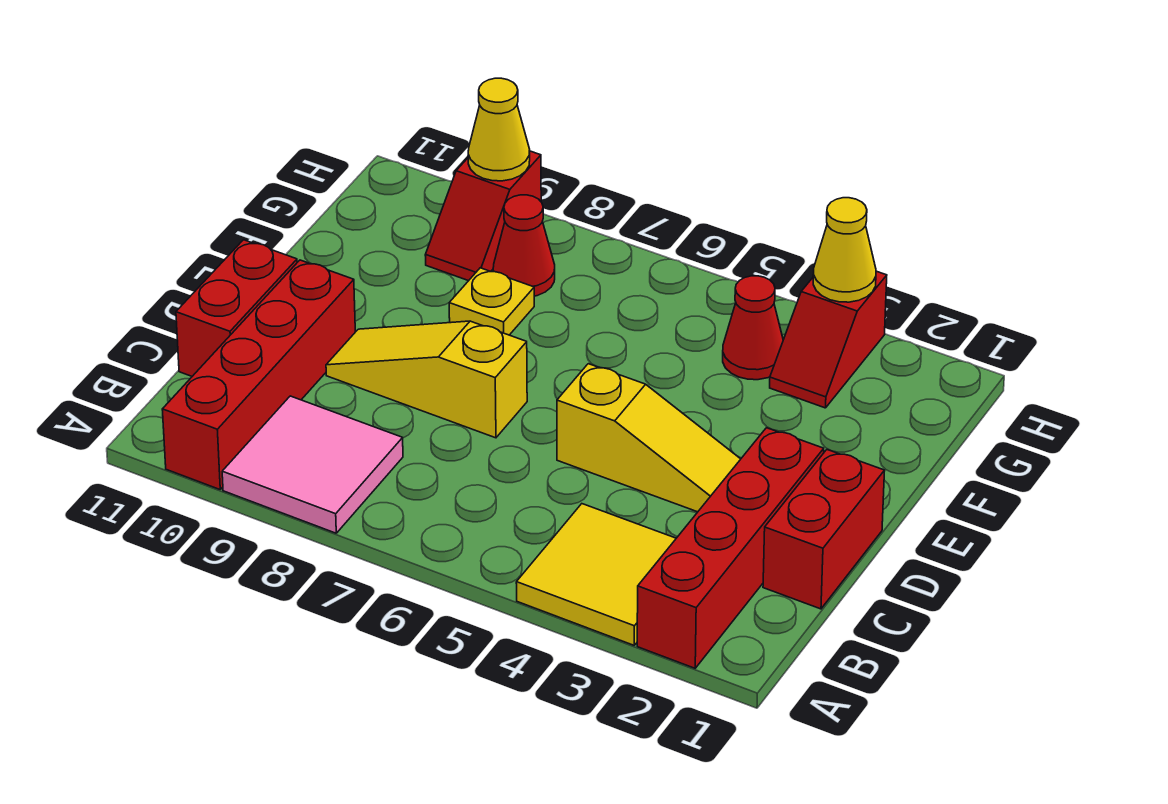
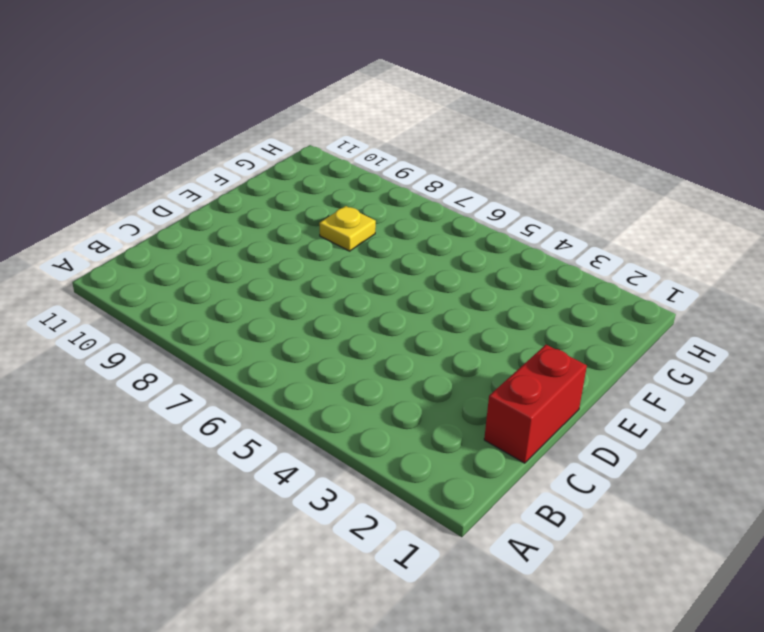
none -> red 1x4 brick [637,428,824,668]
none -> yellow 2x2 tile [516,504,676,645]
none -> pink 2x2 tile [222,396,403,533]

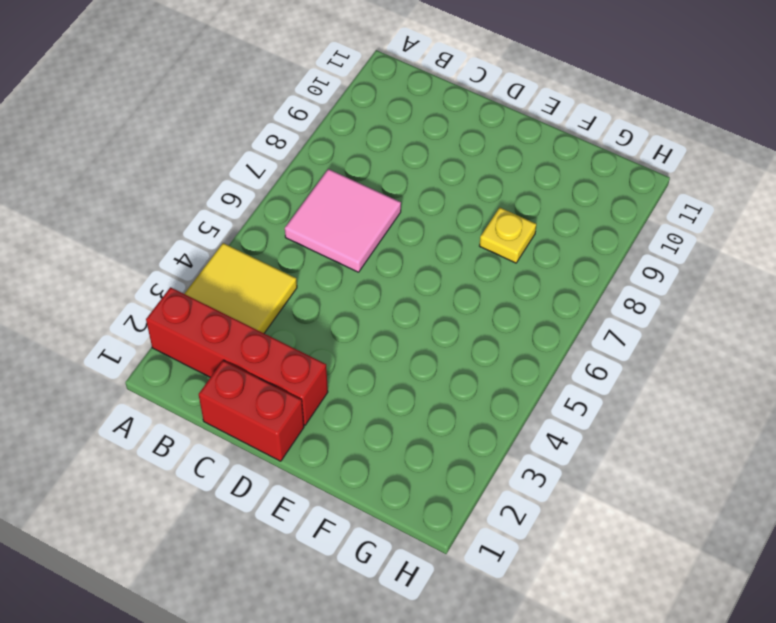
pink 2x2 tile [285,169,401,272] -> pink 2x2 tile moved to [222,396,403,533]
none -> red 1x4 brick [162,260,355,489]
none -> red 1x2 brick [176,240,297,376]
none -> yellow 1x3 slope [557,364,740,512]

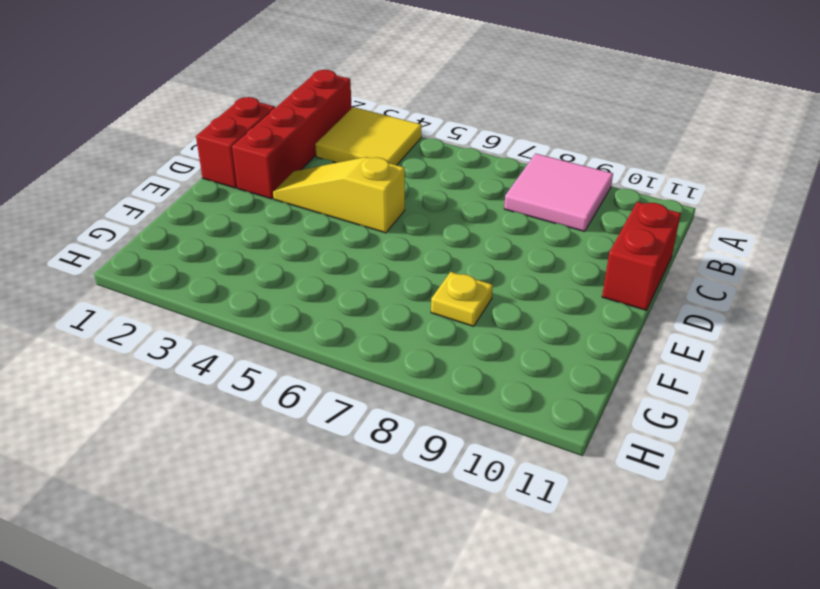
none -> red 1x4 brick [162,260,355,489]
none -> yellow 1x3 slope [326,321,527,438]
none -> red 1x2 slope [770,271,887,408]

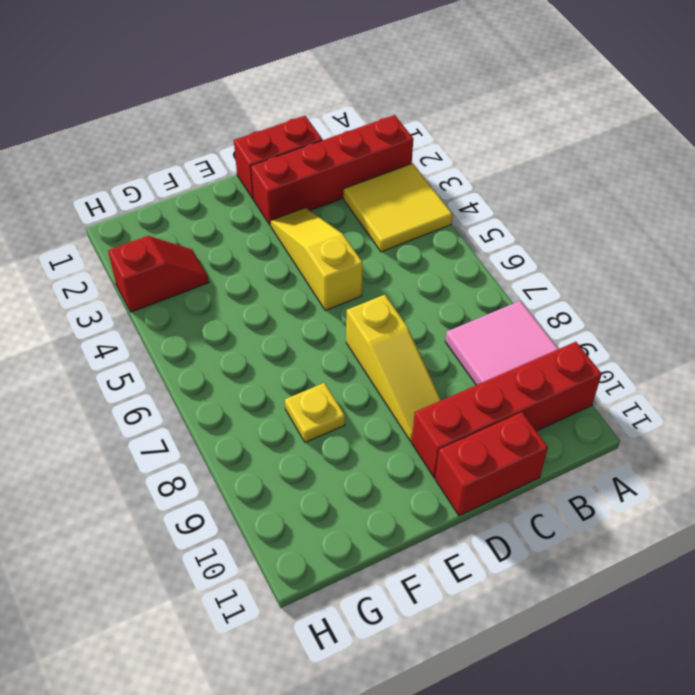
none -> red 1x1 cone [723,276,783,380]
none -> red 1x1 cone [493,195,555,296]
none -> red 1x2 slope [425,151,541,281]

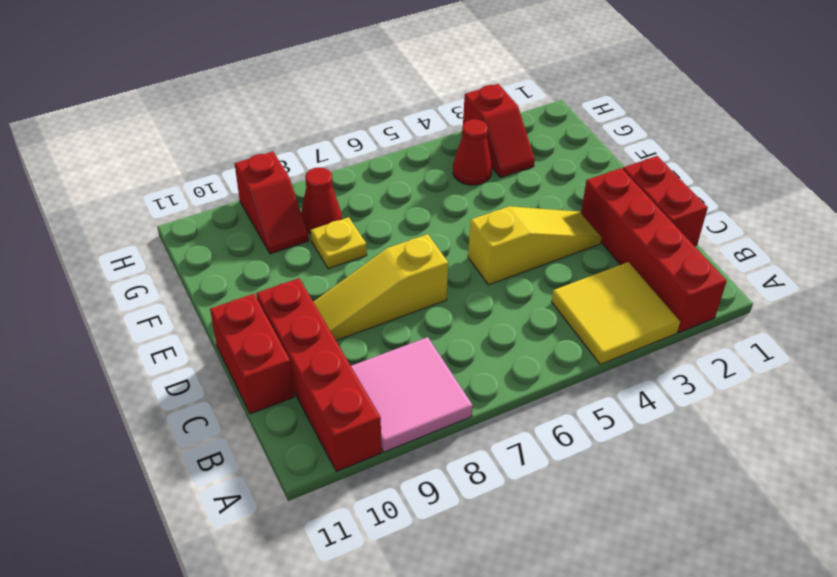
none -> yellow 1x1 cone [813,198,876,302]
none -> yellow 1x1 cone [468,78,530,181]

